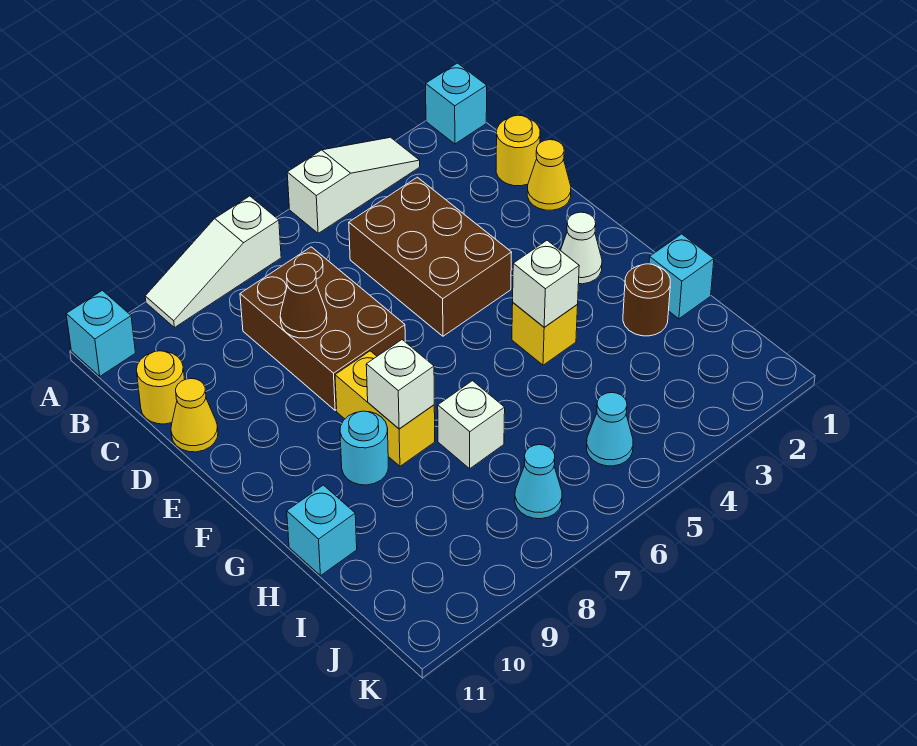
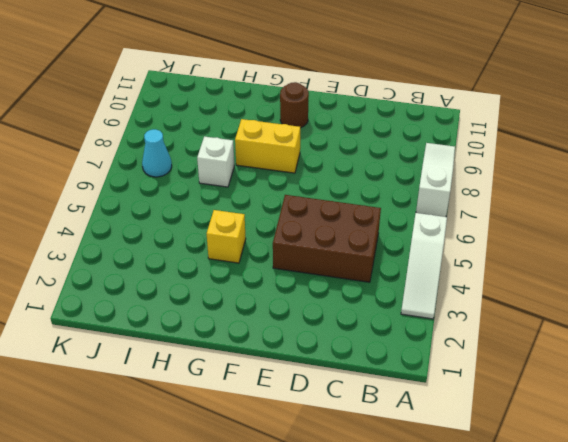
brown 1x1 round brick [280,82,309,128] -> brown 1x1 round brick moved to [623,264,670,336]
none -> cyan 1x1 brick [426,63,487,144]
none -> cyan 1x1 brick [66,290,135,376]
none -> yellow 1x1 round brick [496,115,540,186]

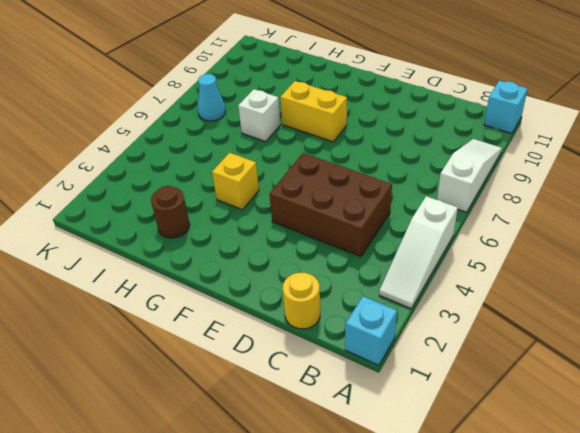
none -> brown 2x3 brick [240,247,405,410]
none -> yellow 1x1 round brick [136,351,185,424]
none -> yellow 1x1 cone [527,140,571,210]

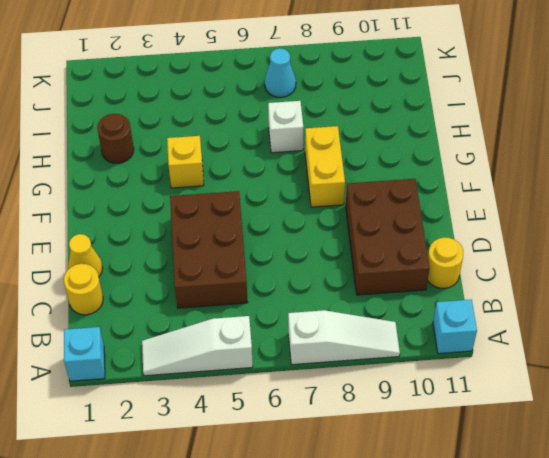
brown 2x3 brick [346,179,430,295] -> brown 2x3 brick moved to [240,247,405,410]
none -> yellow 1x1 cone [171,379,218,452]
none -> white 1x1 cone [560,212,602,284]
none -> cyan 1x1 round brick [340,411,388,485]

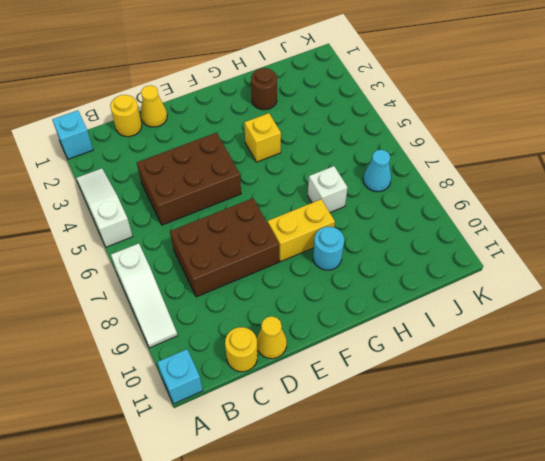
none -> white 1x1 cone [560,212,602,284]
none -> cyan 1x1 brick [649,234,714,319]
none -> cyan 1x1 brick [287,485,357,576]

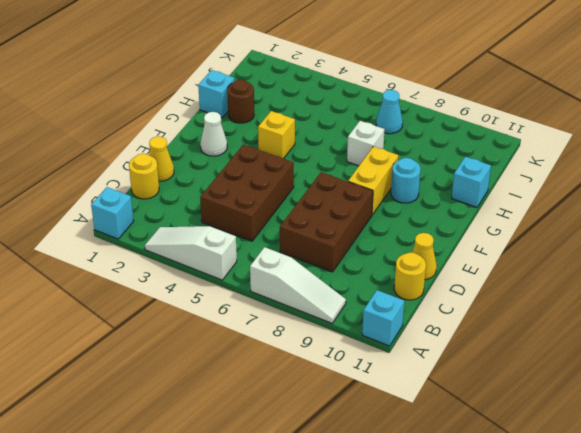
none -> cyan 1x1 cone [587,393,633,466]
none -> brown 1x1 cone [280,264,327,338]
none -> white 1x1 brick [513,240,579,327]

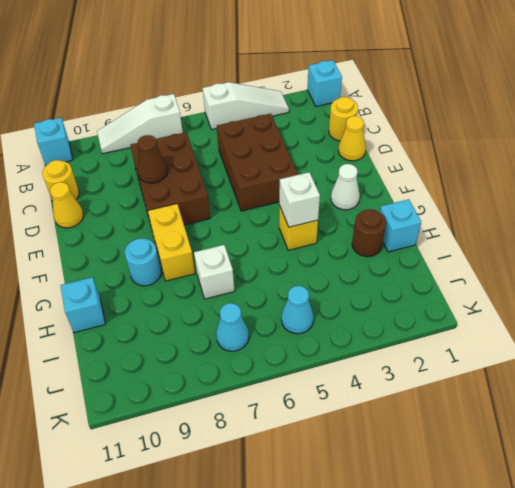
none -> white 1x1 brick [366,340,434,429]

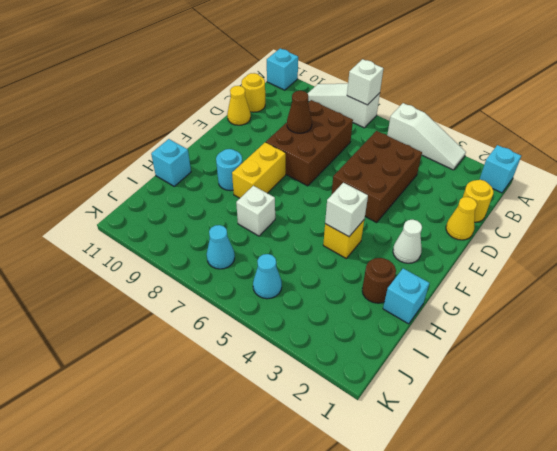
white 1x1 brick [347,59,384,105] -> white 1x1 brick moved to [366,340,434,429]

